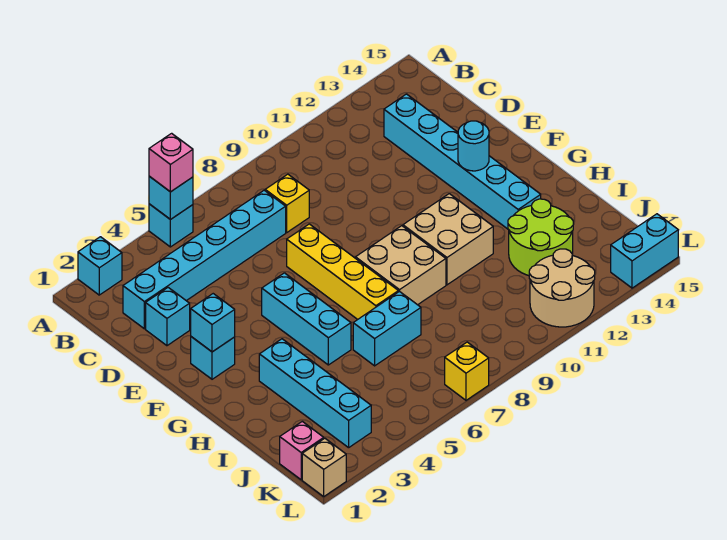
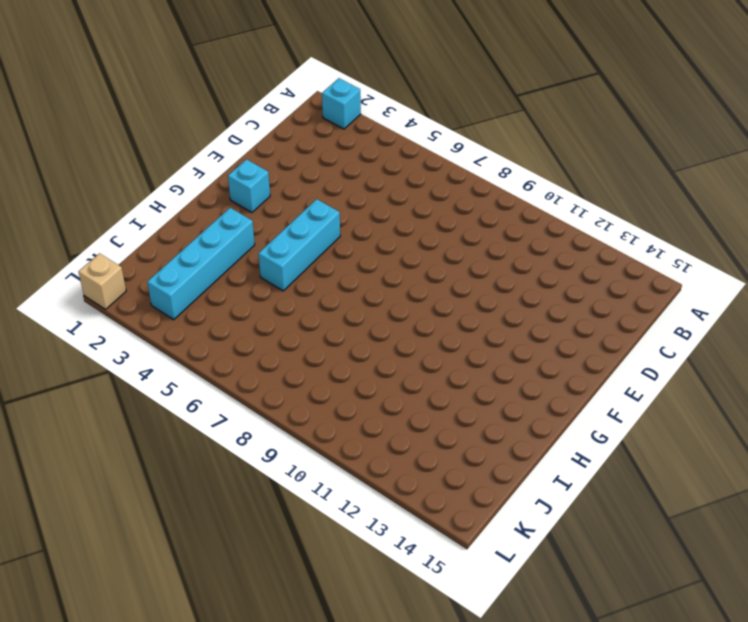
none -> cyan 1x1 brick [149,204,193,247]
none -> cyan 1x6 brick [123,190,286,329]
none -> yellow 1x1 brick [265,174,309,232]

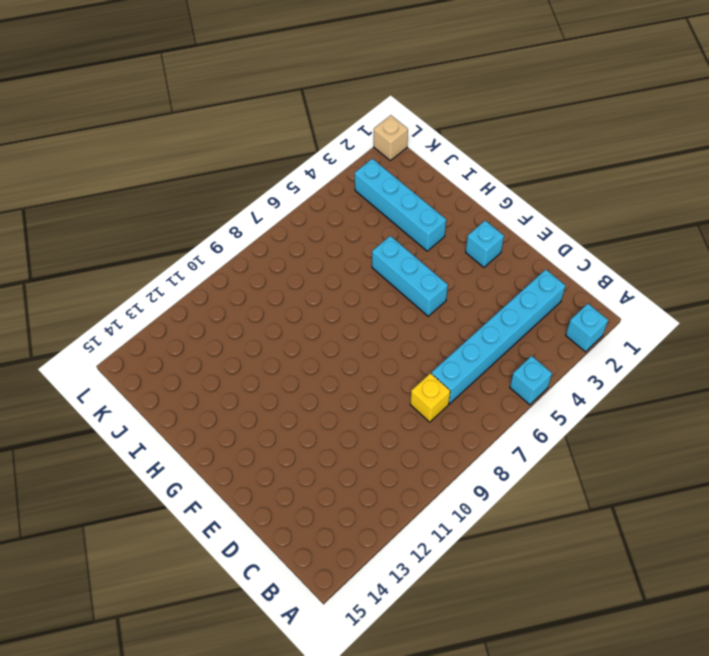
none -> cyan 1x6 brick [384,94,541,229]
none -> cyan 1x1 brick [146,288,190,346]
none -> yellow 1x4 brick [287,224,398,320]

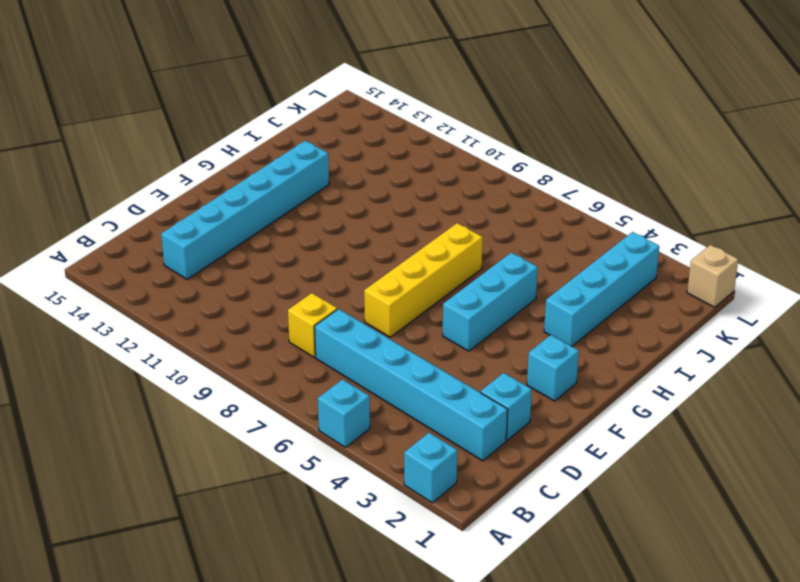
none -> tan 2x2 brick [356,226,446,305]
none -> tan 2x2 brick [403,194,493,285]
none -> cyan 1x2 brick [353,291,421,366]

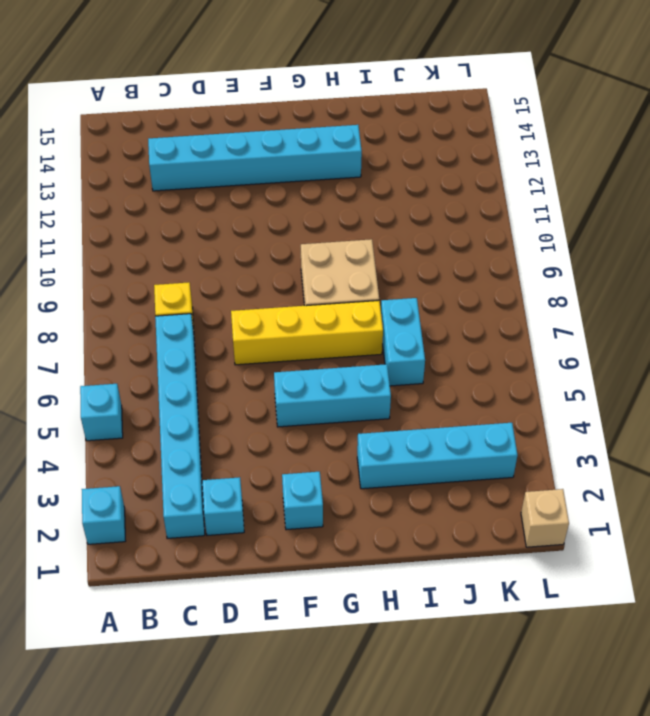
none -> tan 2x2 brick [403,194,493,285]
none -> lime 2x2 round brick [508,199,573,276]
none -> pink 1x1 brick [280,421,324,480]

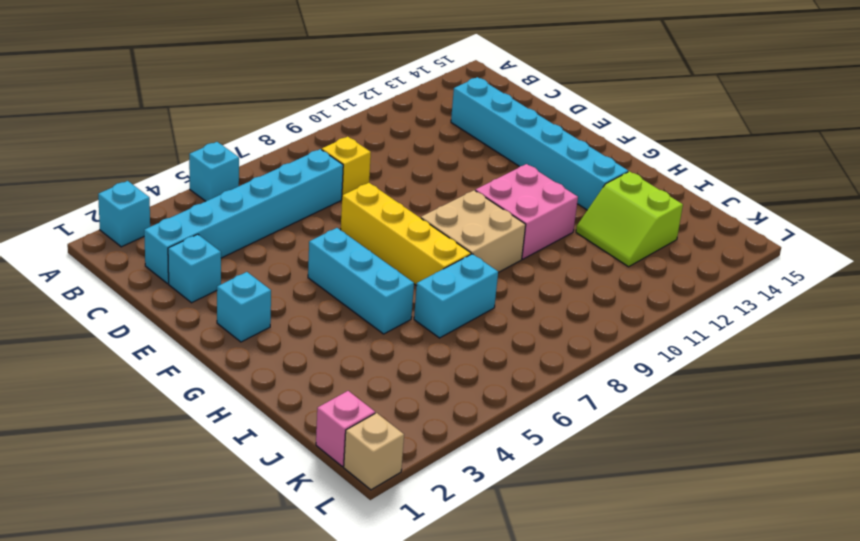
pink 2x2 brick [475,164,578,259] -> tan 2x2 brick [403,194,493,285]
lime 2x2 slope [576,171,683,267] -> lime 2x2 round brick [508,199,573,276]
none -> cyan 1x4 brick [259,339,371,448]
none -> tan 2x2 round brick [529,249,595,327]
none -> yellow 1x1 brick [445,342,489,400]

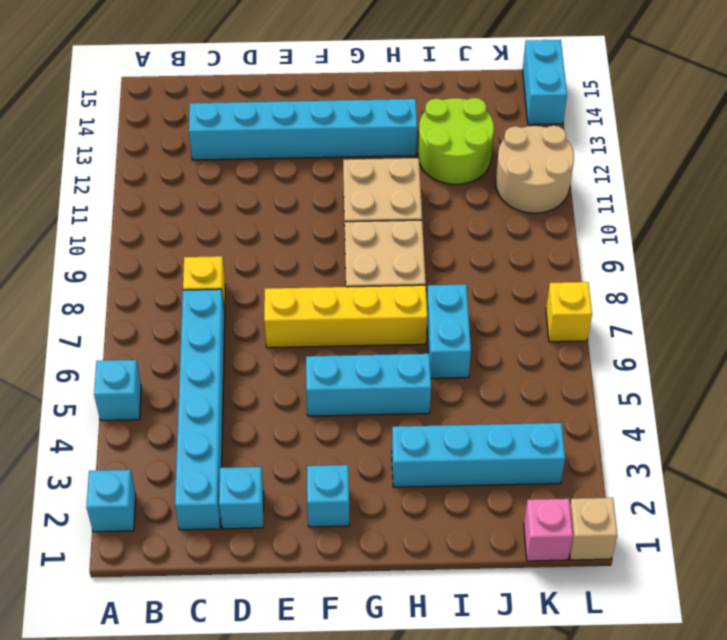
none -> cyan 1x1 brick [149,176,193,220]
none -> cyan 1x1 brick [191,294,235,352]
none -> cyan 1x1 round brick [458,121,489,171]

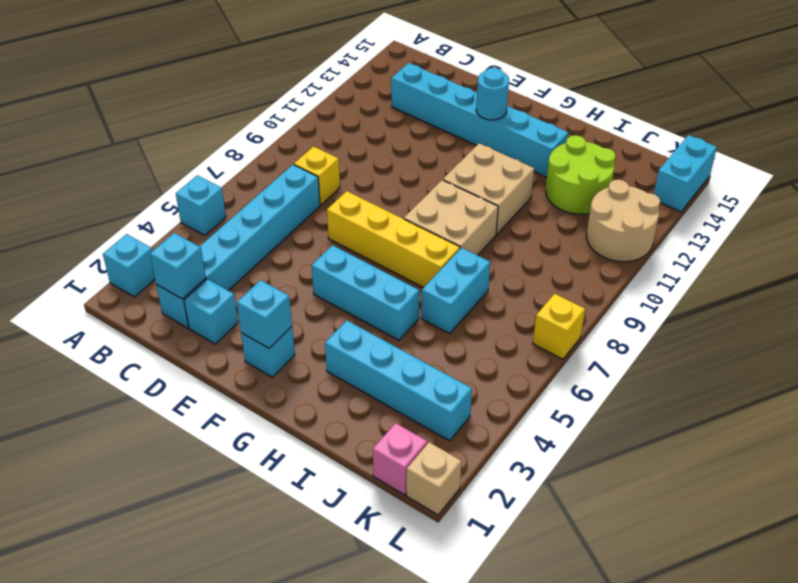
cyan 1x1 brick [150,233,206,299] -> cyan 1x1 brick moved to [149,176,193,220]
none -> pink 1x1 brick [149,133,193,192]

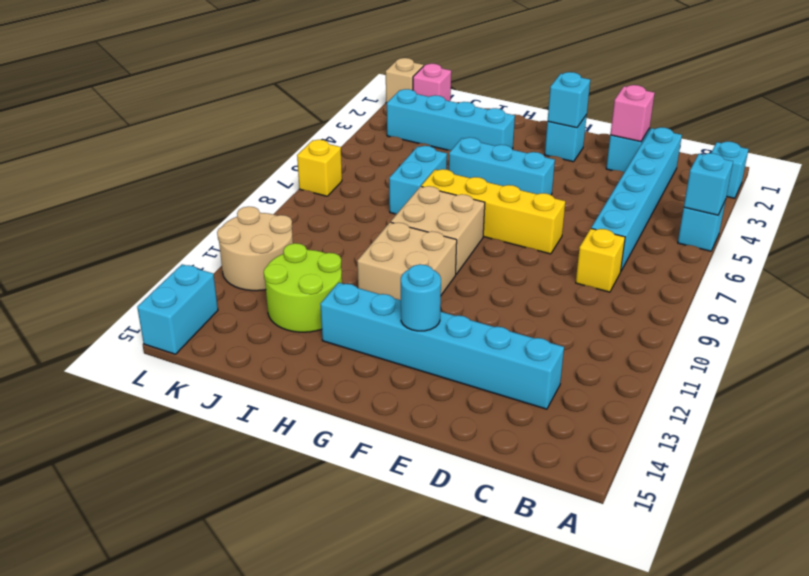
pink 1x1 brick [610,85,655,142] -> pink 1x1 brick moved to [149,133,193,192]

